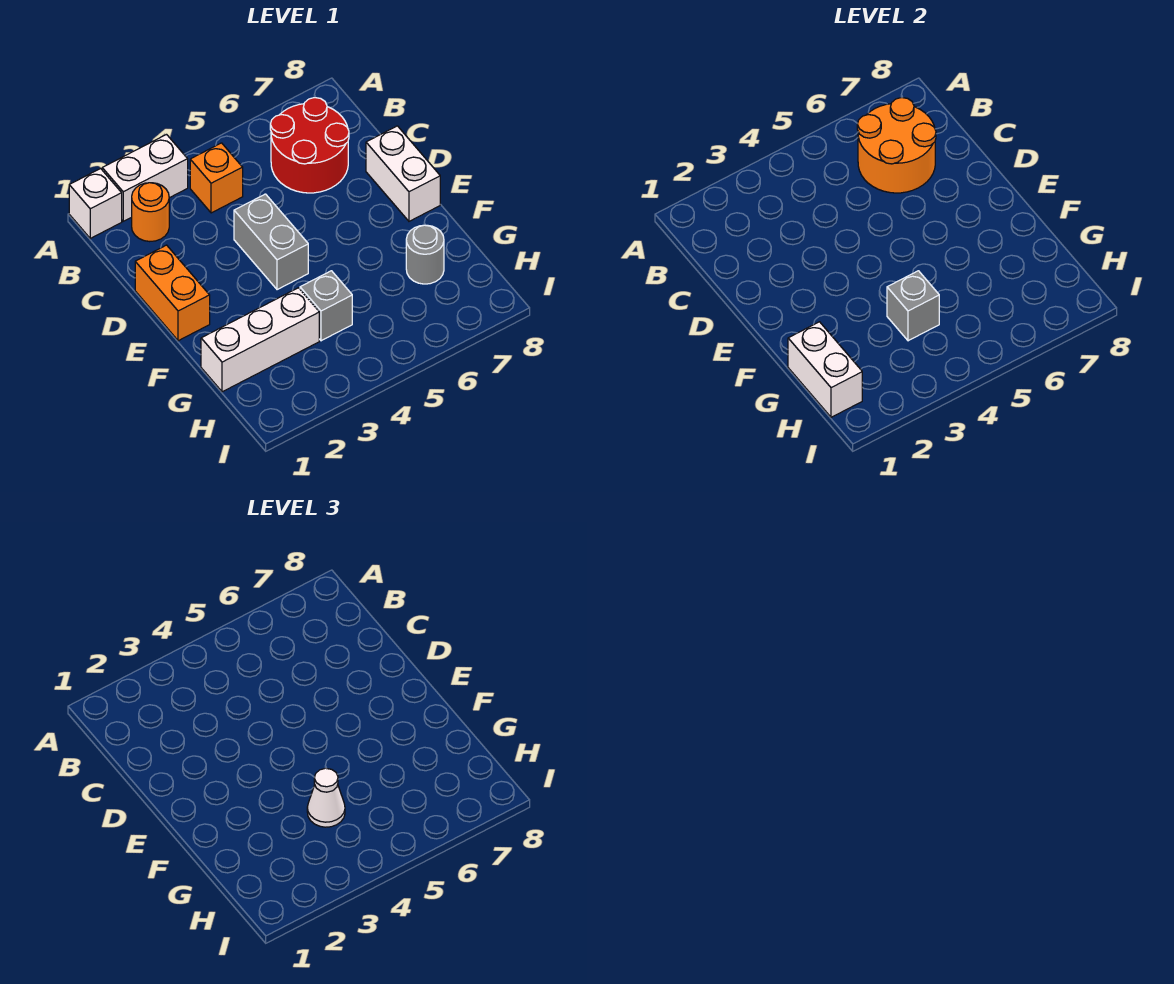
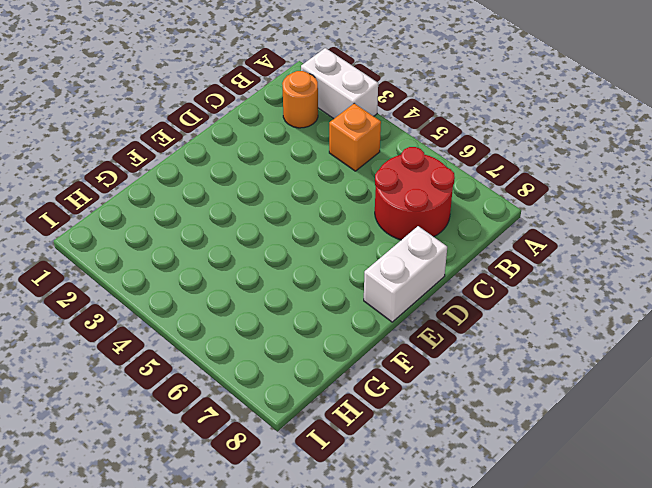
none -> white 1x1 brick [69,169,122,238]
none -> orange 1x2 brick [135,245,210,341]
none -> grey 1x2 brick [234,194,308,290]

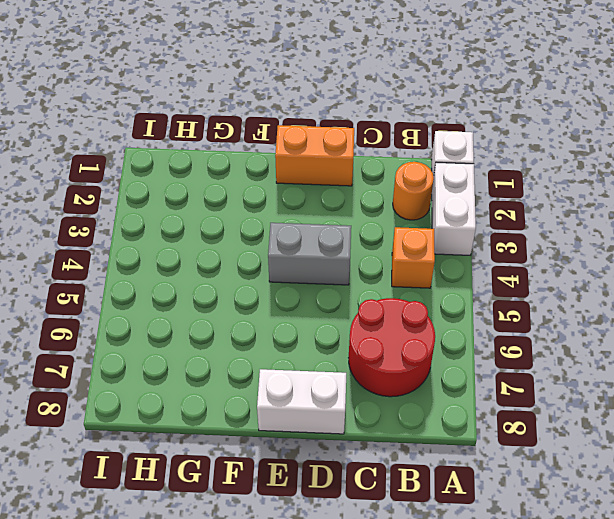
none -> white 1x3 brick [201,288,319,392]
none -> grey 1x1 brick [300,271,352,341]
none -> grey 1x1 round brick [406,225,444,284]

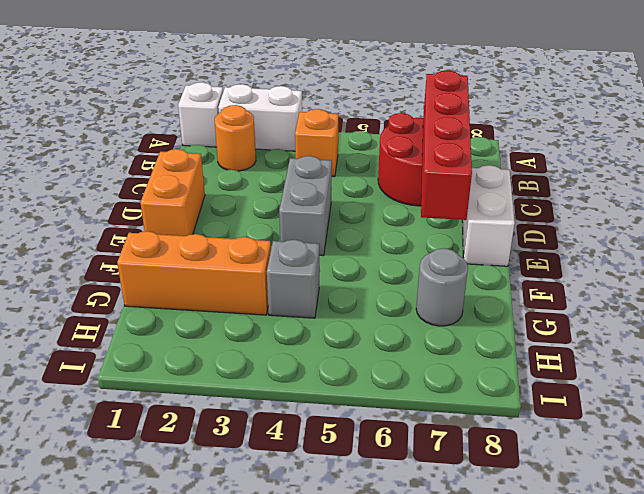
red 1x4 brick [421,71,472,220] -> orange 2x2 round brick [857,98,936,193]
orange 1x3 brick [117,231,271,315] -> white 1x3 brick [201,288,319,392]
none -> white 1x2 brick [788,322,862,417]
none -> grey 1x1 brick [887,271,939,341]
none -> white 1x1 cone [307,768,345,827]

